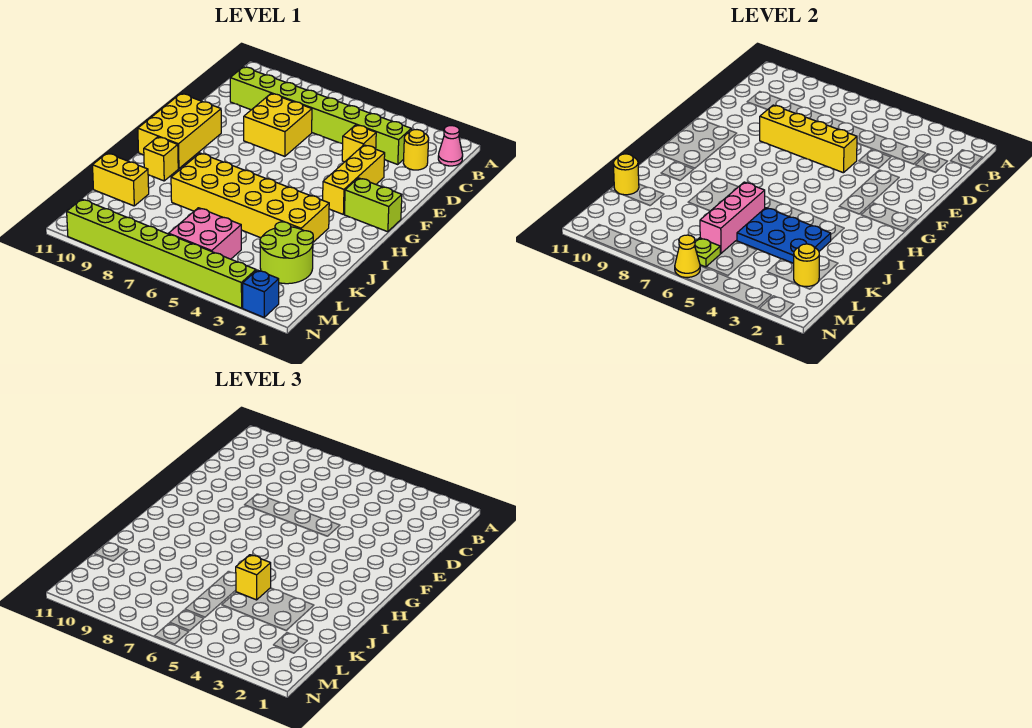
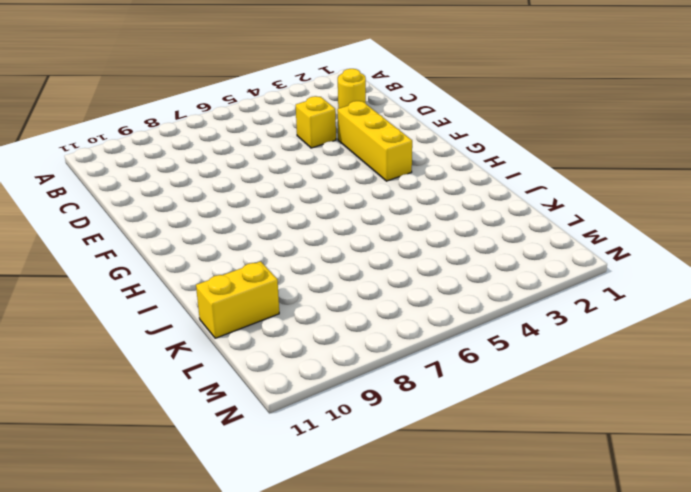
none -> pink 1x1 cone [438,126,463,166]
none -> lime 1x8 brick [230,67,411,165]
none -> yellow 2x2 brick [244,94,312,156]

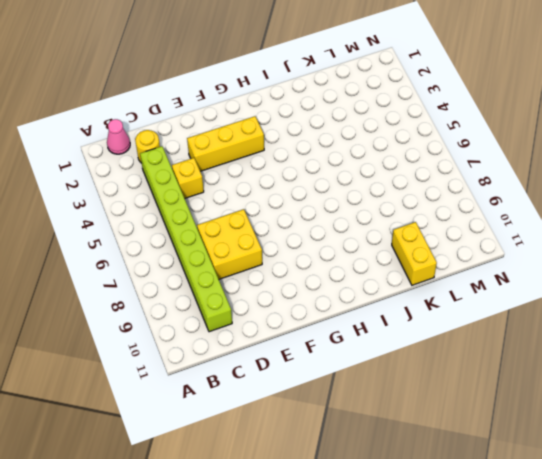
none -> yellow 2x3 brick [138,94,221,169]
none -> lime 1x2 brick [345,178,402,232]
none -> yellow 2x6 brick [171,153,329,242]

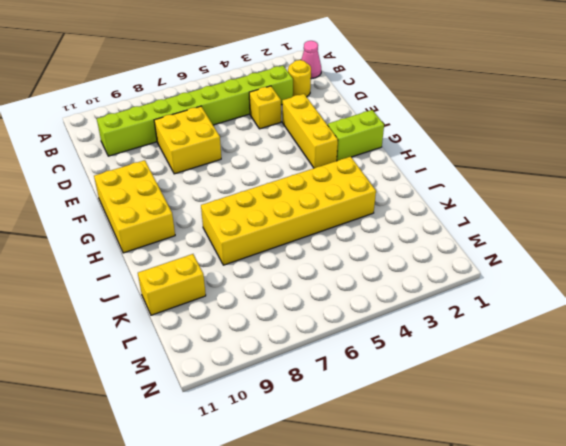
none -> yellow 1x1 brick [144,137,178,181]
none -> lime 2x2 round brick [260,222,313,284]
none -> pink 2x2 brick [169,208,241,259]

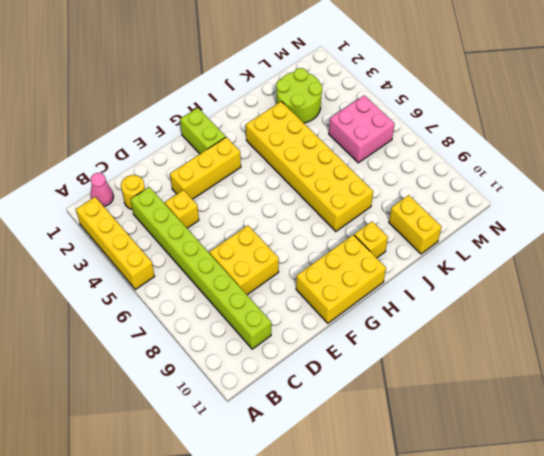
yellow 1x4 brick [76,197,155,289] -> yellow 1x4 brick moved to [760,105,857,173]
none -> blue 1x1 brick [243,270,279,317]
none -> lime 1x8 brick [67,199,256,308]
none -> blue 2x3 plate [737,208,831,263]

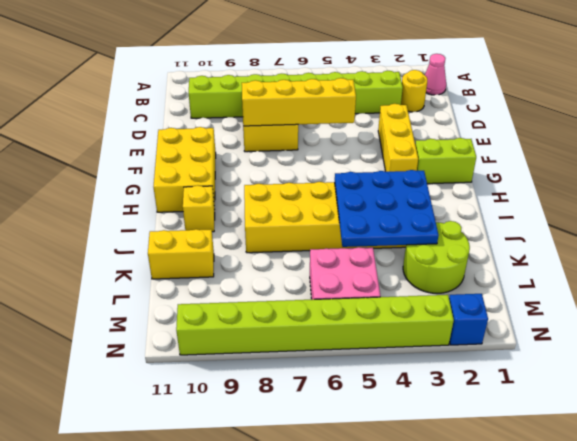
blue 3x3 plate [335,170,438,247] -> blue 2x3 plate [737,208,831,263]
none -> yellow 1x1 brick [342,125,376,162]
none -> pink 1x3 brick [700,182,765,253]
none -> yellow 1x1 round brick [613,154,639,195]

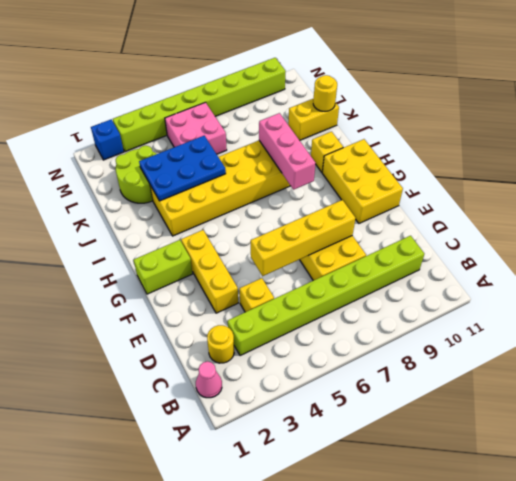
pink 1x3 brick [259,113,316,190] -> pink 1x3 brick moved to [700,182,765,253]
none -> yellow 1x1 round brick [794,244,819,287]
none -> lime 1x1 plate [695,238,720,267]
none -> yellow 1x1 cone [675,235,700,278]

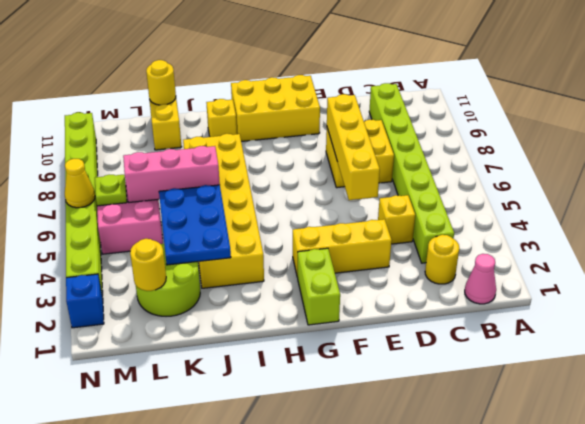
none -> yellow 1x1 brick [236,555,271,600]

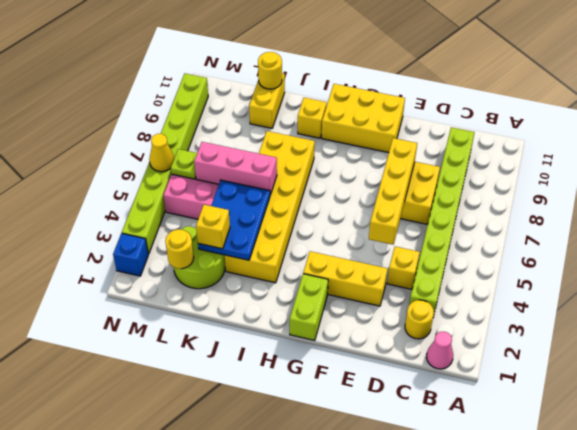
yellow 1x1 brick [196,205,230,249] -> yellow 1x1 brick moved to [236,555,271,600]

